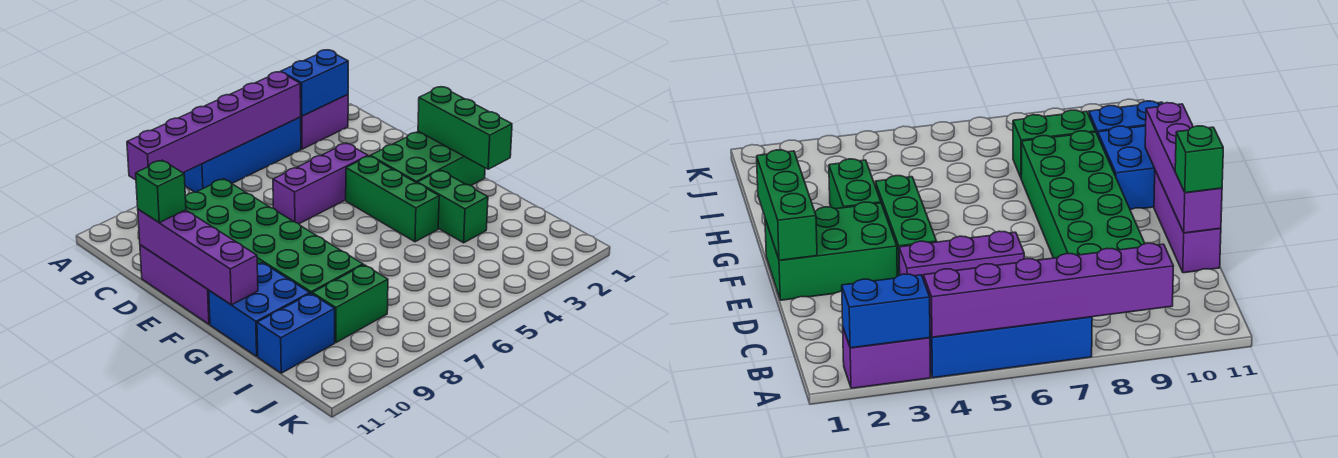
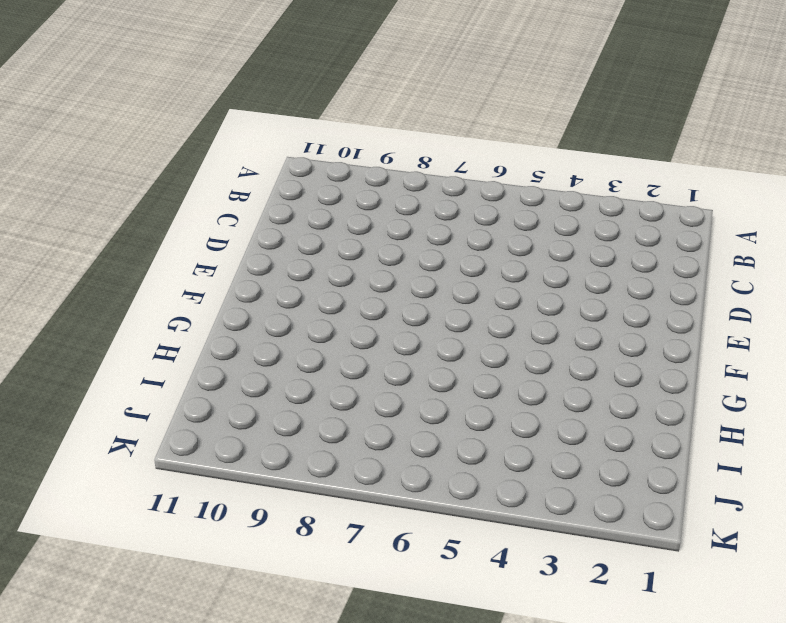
none -> purple 1x2 brick [301,95,348,149]
none -> blue 1x4 brick [184,117,301,192]
none -> green 2x6 brick [185,179,363,294]

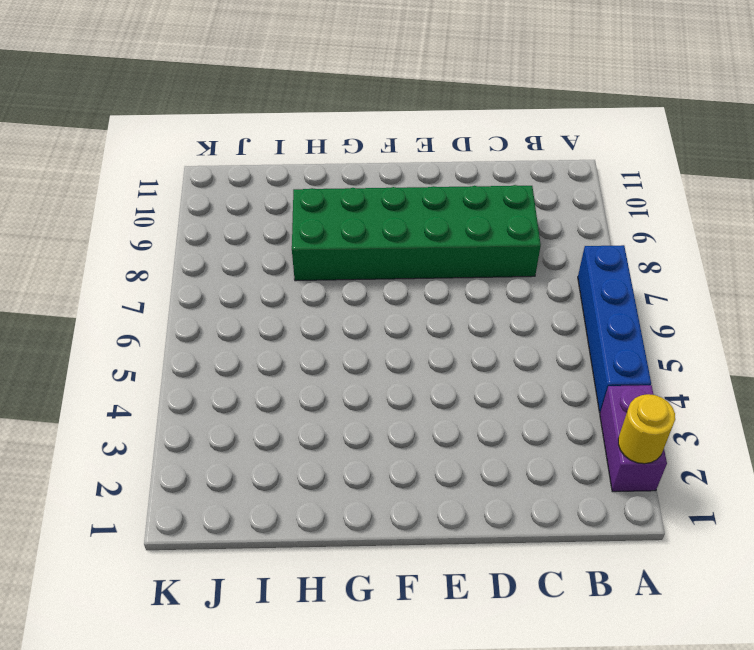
yellow 1x1 round brick [618,394,675,464] -> blue 1x2 brick [281,50,348,116]
none -> purple 1x3 brick [273,143,368,224]
none -> purple 1x3 brick [140,245,210,324]
none -> green 2x3 brick [370,131,485,186]

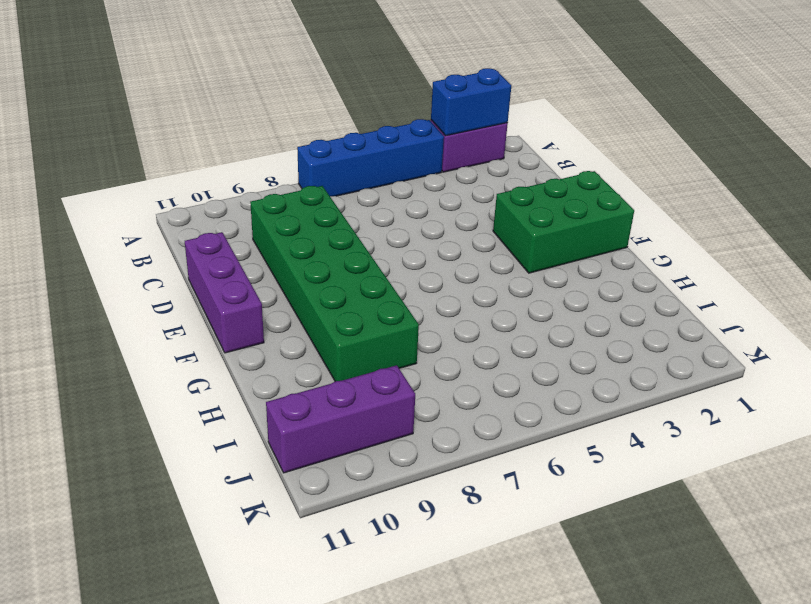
purple 1x3 brick [266,365,415,473] -> purple 1x3 brick moved to [273,143,368,224]
none -> green 1x3 brick [346,156,439,242]
none -> green 1x2 brick [417,170,488,243]
none -> blue 2x2 brick [209,263,310,356]

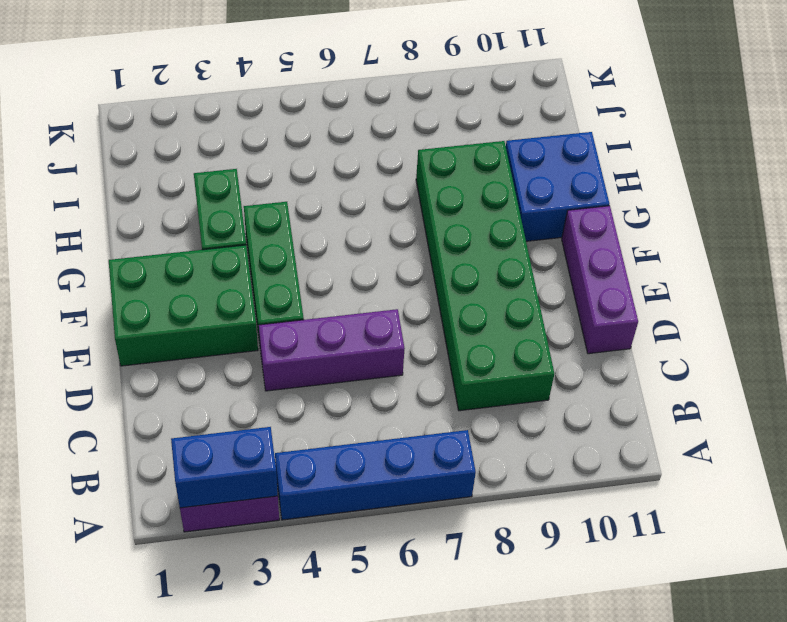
none -> green 1x2 brick [312,265,388,343]
none -> blue 1x2 brick [257,293,335,373]
none -> purple 1x6 brick [127,72,301,180]

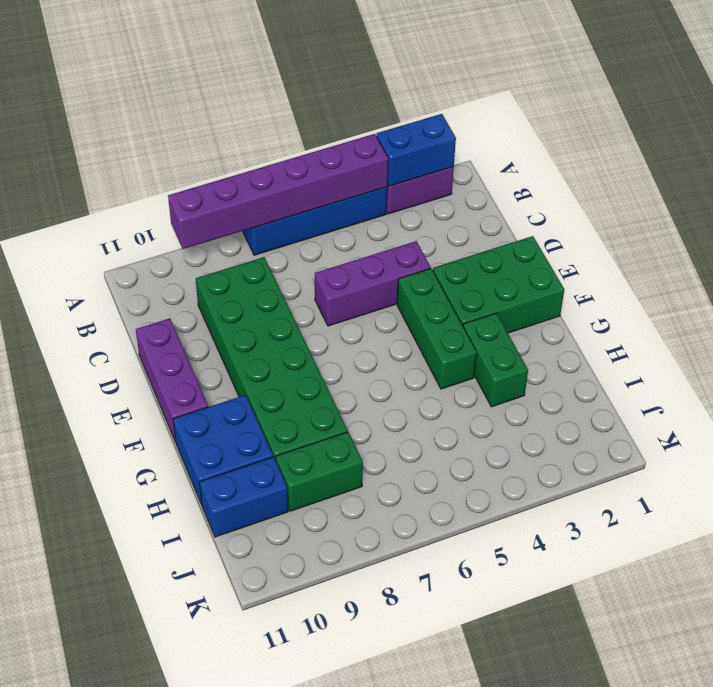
none -> purple 1x4 brick [138,209,258,305]
none -> green 1x3 brick [418,87,512,169]
none -> green 1x1 brick [136,160,186,223]

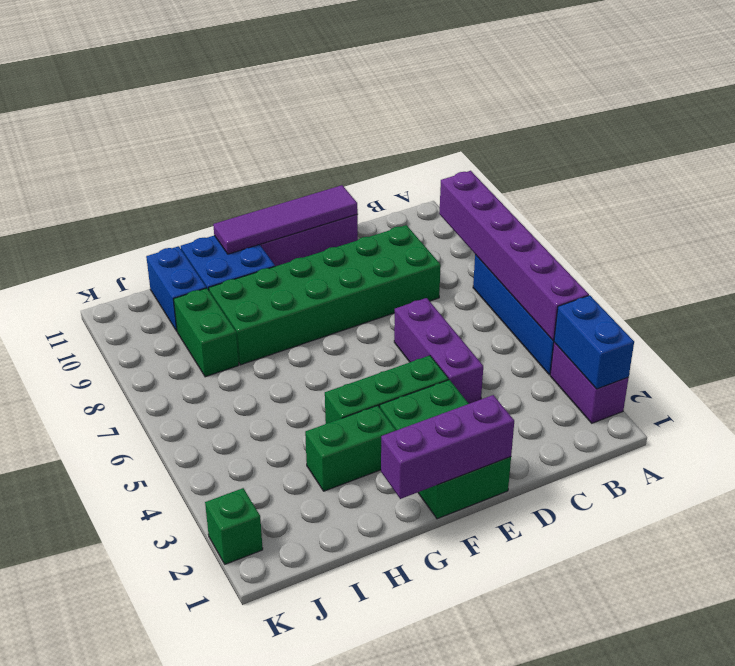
purple 1x4 tile [213,185,358,254] -> purple 1x4 brick [138,209,258,305]
purple 1x3 brick [381,395,514,499] -> green 1x3 brick [418,87,512,169]
green 1x1 brick [205,488,263,564] -> green 1x1 brick moved to [136,160,186,223]

